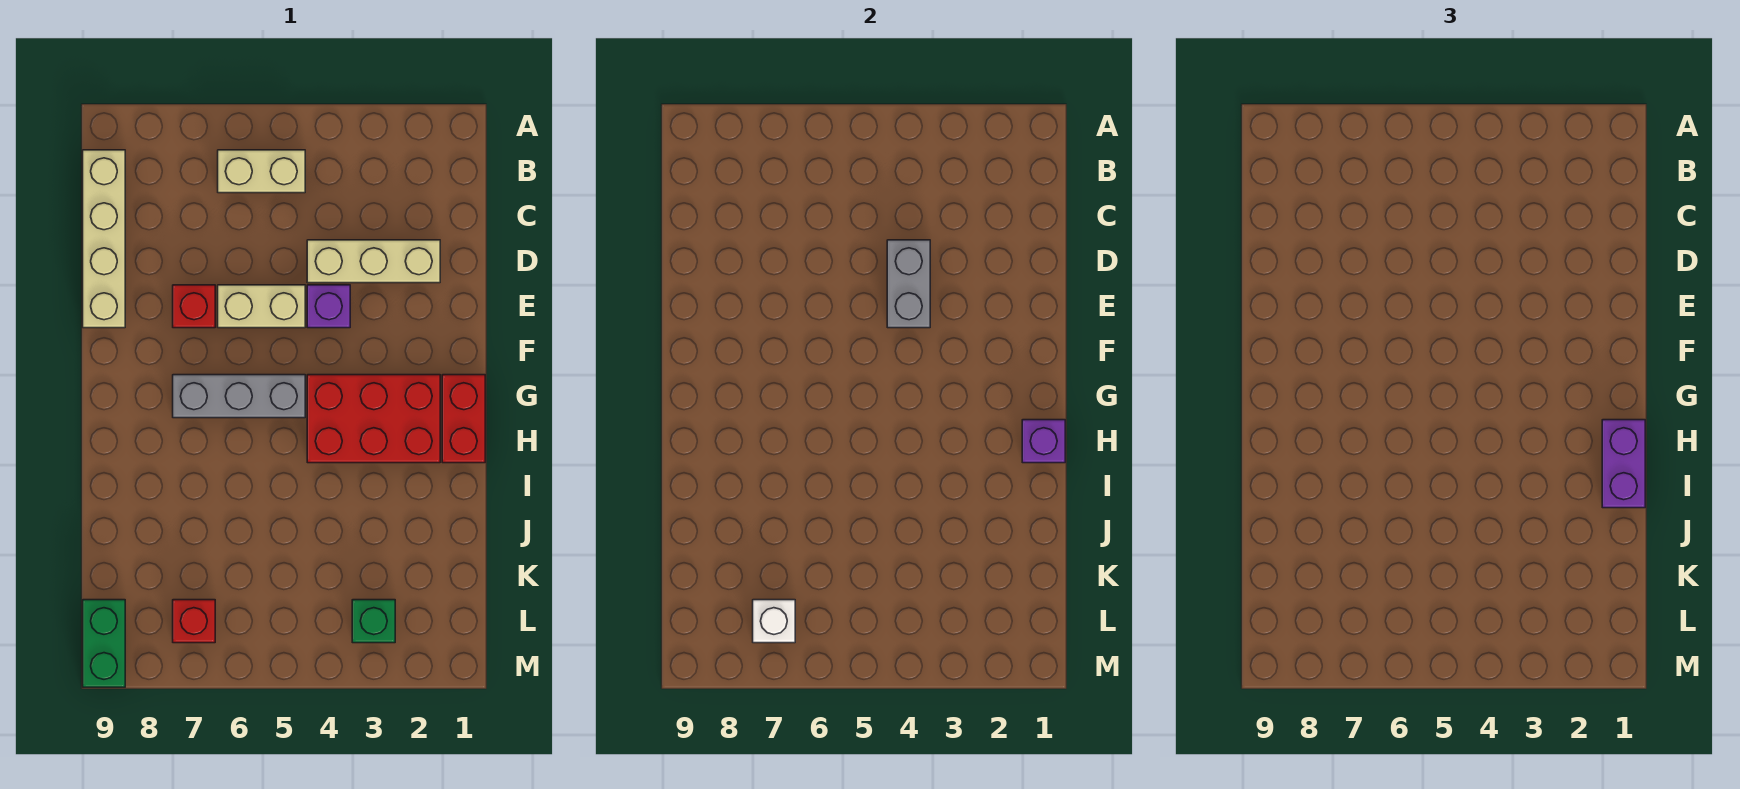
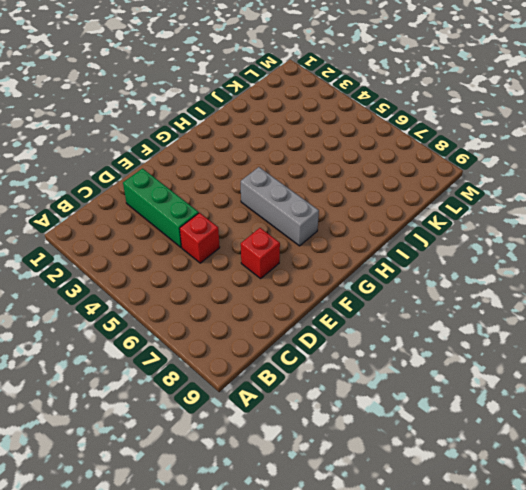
green 1x3 brick [123,168,199,247] -> tan 1x3 brick [307,240,440,283]
red 1x1 brick [180,213,220,263] -> red 1x1 brick moved to [173,600,215,643]
none -> tan 1x2 brick [218,150,305,193]
none -> tan 1x4 brick [83,150,125,328]
none -> purple 1x1 brick [307,285,350,328]

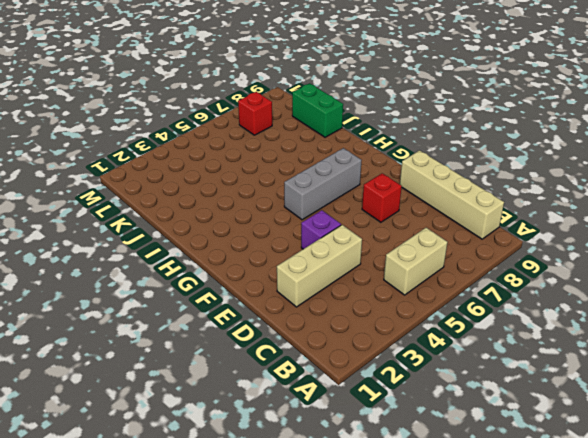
green 1x2 brick [292,83,343,137] -> green 1x2 brick moved to [83,600,125,687]
none -> tan 1x2 brick [218,285,305,328]
none -> red 1x2 brick [442,375,485,463]
none -> red 2x3 brick [307,375,440,463]

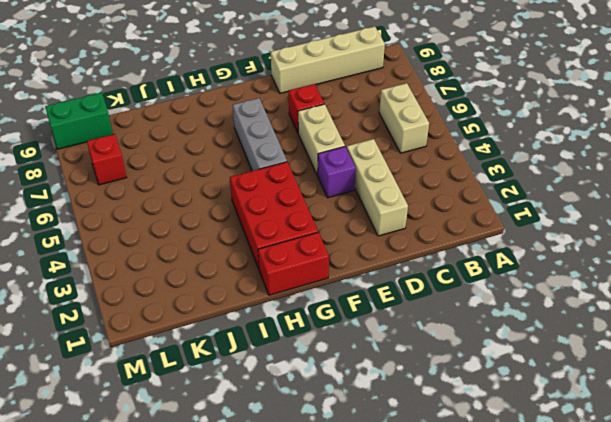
none -> green 1x1 brick [352,600,395,643]
none -> grey 1x2 brick [887,240,930,328]
none -> purple 1x1 brick [1022,420,1065,463]

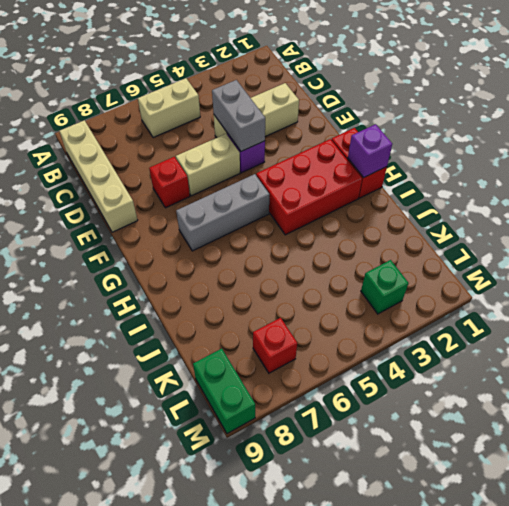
none -> white 1x1 brick [753,600,795,643]
none -> purple 1x2 brick [1602,420,1645,508]

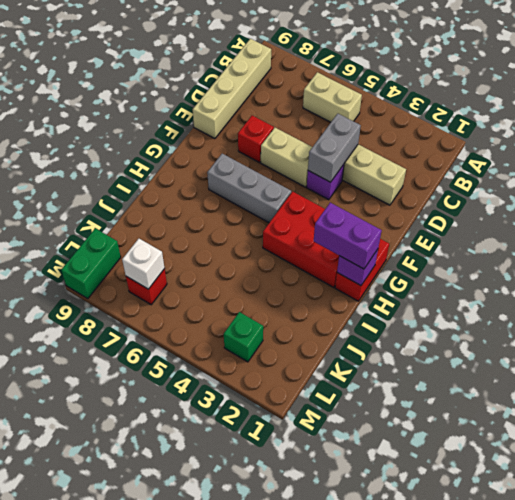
purple 1x2 brick [314,203,382,269] -> purple 1x2 brick turned to [1602,420,1645,508]

